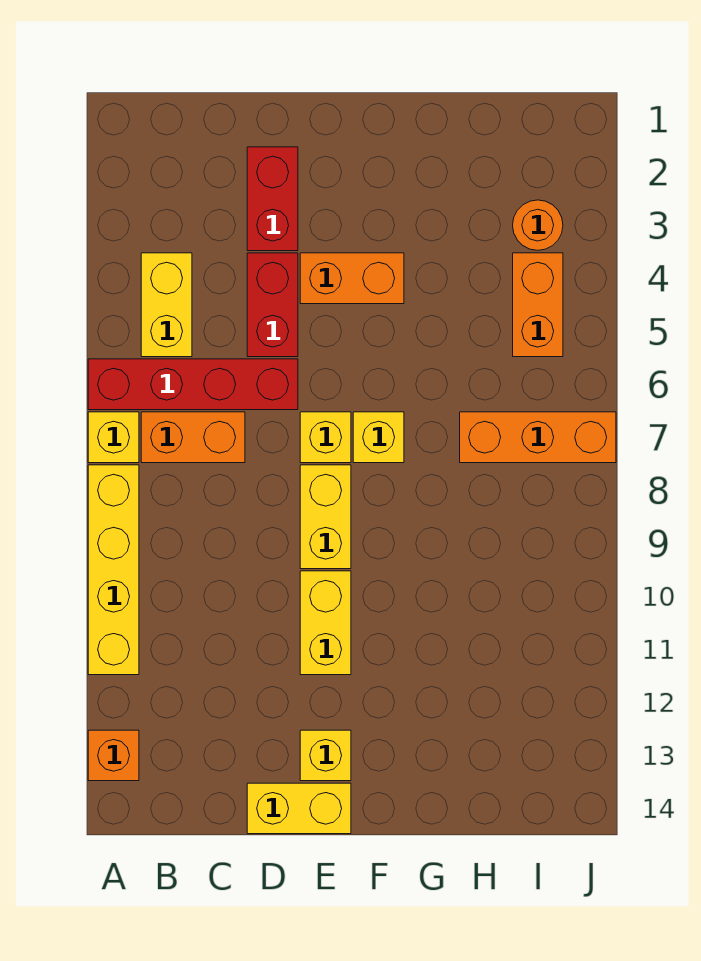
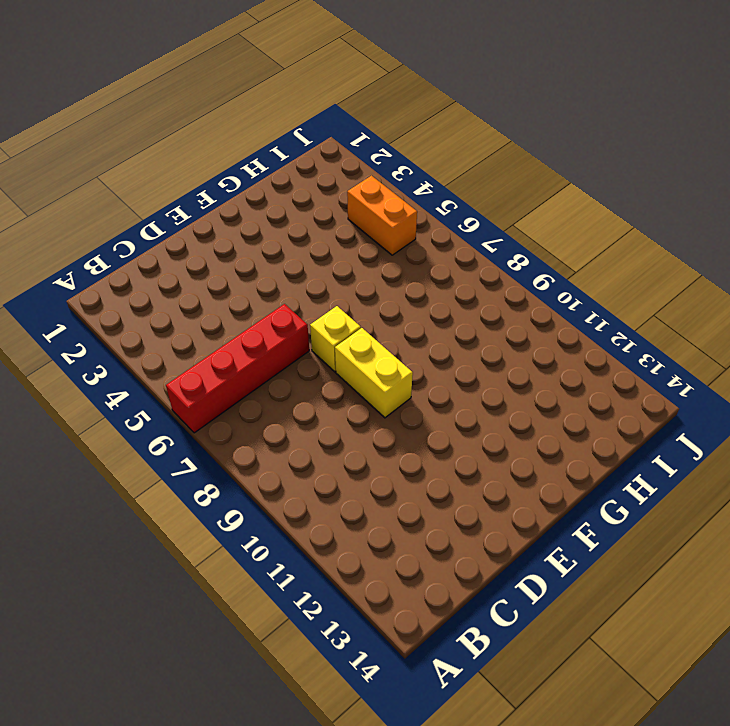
none -> yellow 1x1 brick [88,412,139,463]
none -> yellow 1x4 brick [88,465,139,675]
none -> orange 1x1 brick [88,730,139,781]

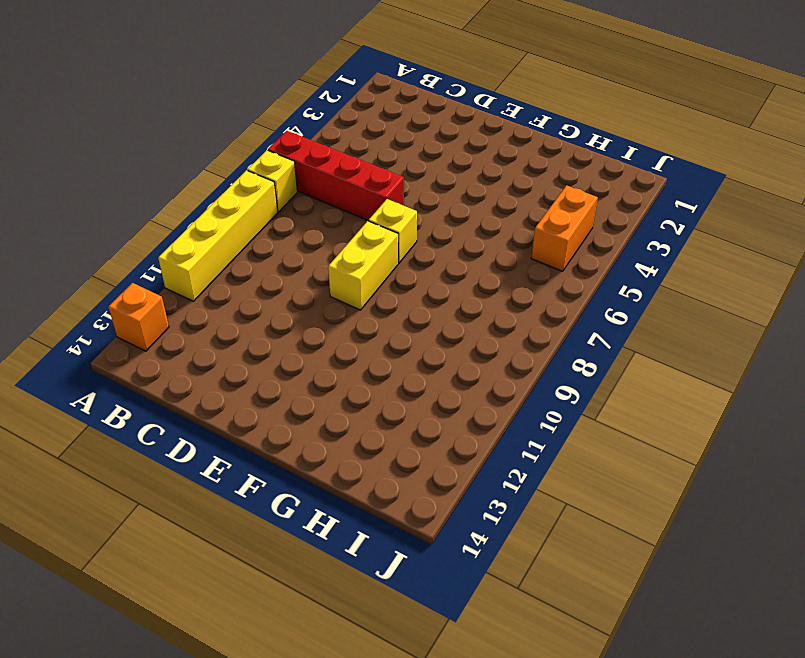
none -> yellow 1x2 brick [141,253,192,357]
none -> orange 1x2 brick [141,412,245,463]
none -> red 1x2 brick [247,147,298,251]

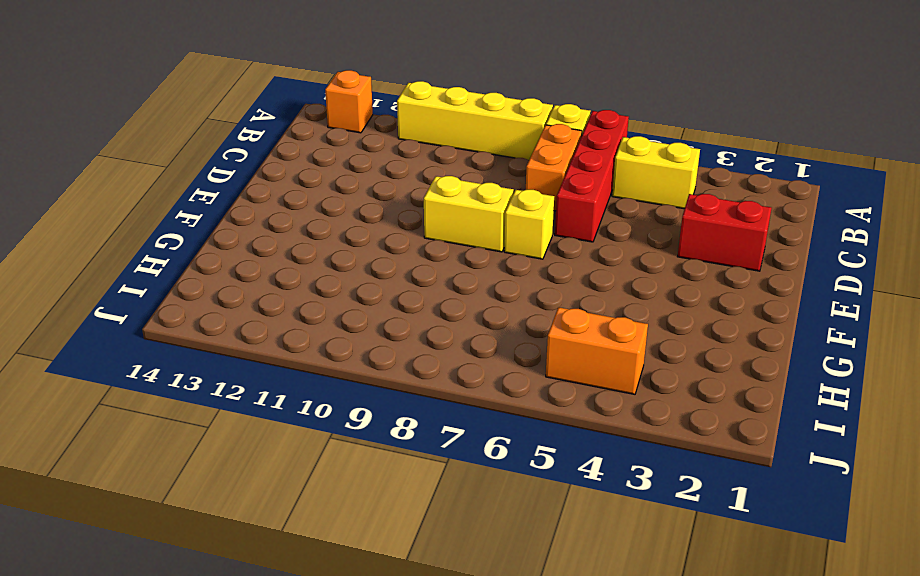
none -> red 1x2 brick [247,253,298,357]
none -> yellow 1x2 brick [247,783,351,834]
none -> orange 1x2 brick [300,253,404,304]

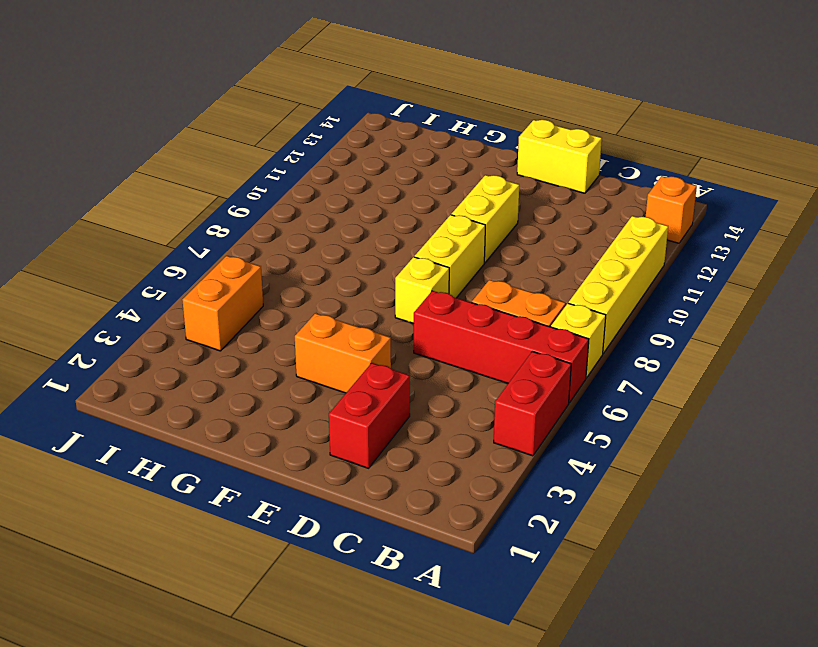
red 1x2 brick [494,351,571,456] -> red 1x2 brick moved to [247,253,298,357]
none -> yellow 1x2 brick [141,253,192,357]
none -> yellow 1x1 brick [300,730,351,781]
none -> yellow 1x1 brick [353,412,404,463]

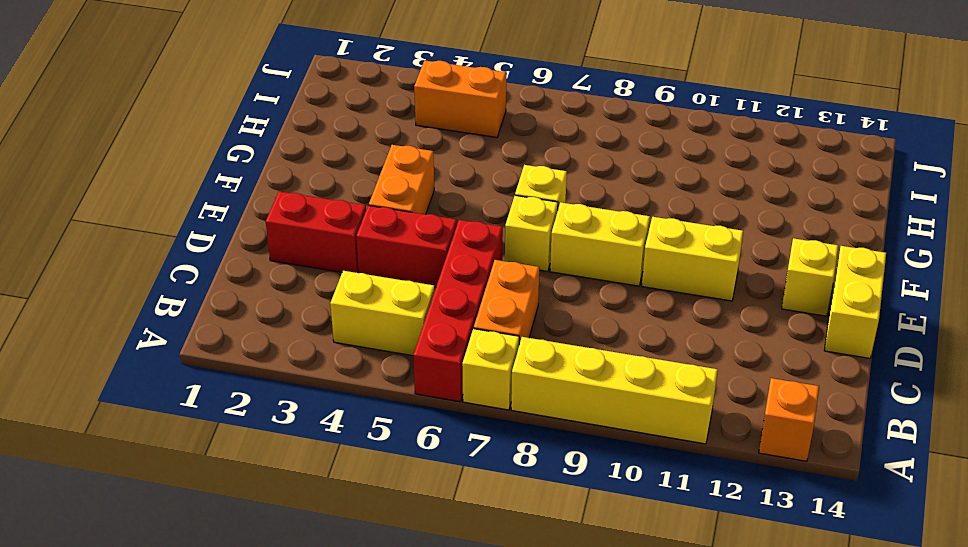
none -> orange 1x3 brick [460,412,616,463]
none -> orange 1x1 round brick [513,200,563,250]

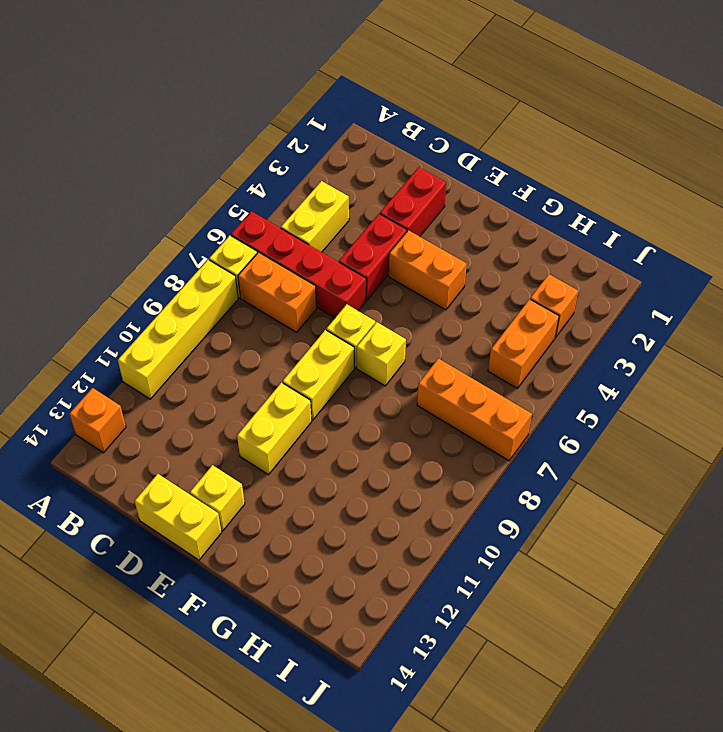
orange 1x1 brick [530,274,578,337] -> orange 1x1 round brick [513,200,563,250]

